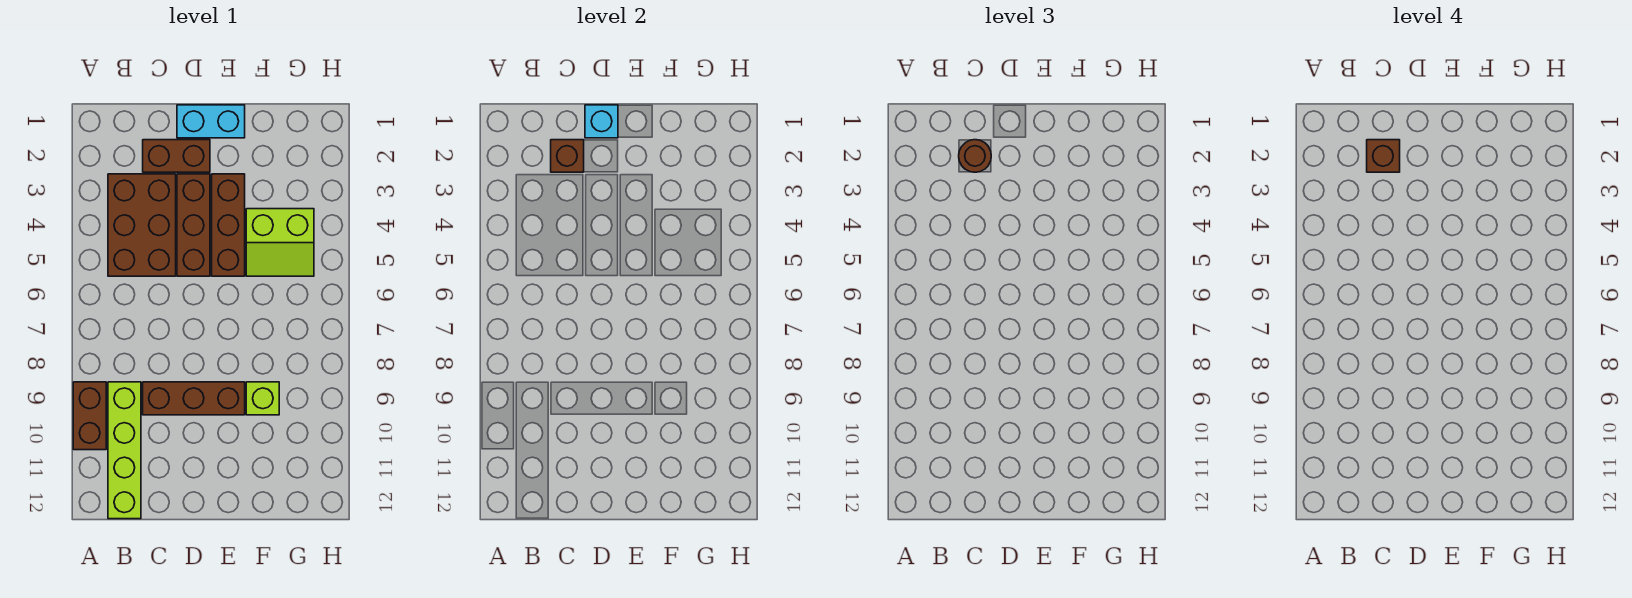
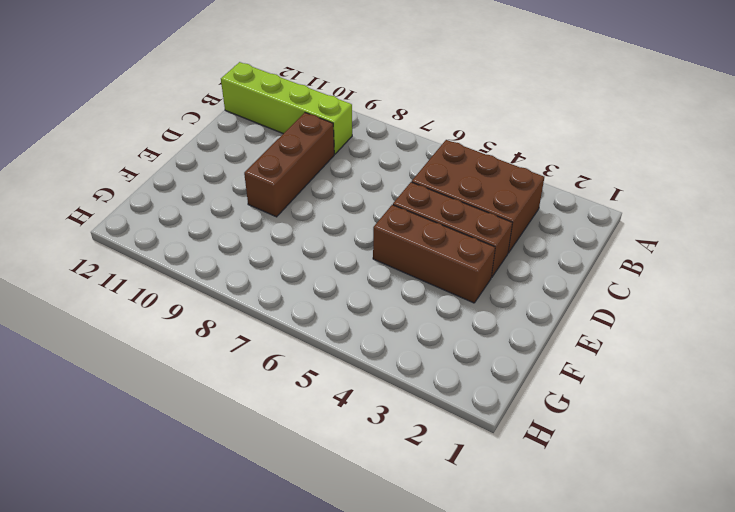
none -> brown 1x2 brick [73,382,106,450]
none -> brown 1x2 brick [143,140,210,172]
none -> cyan 1x2 brick [177,105,245,138]

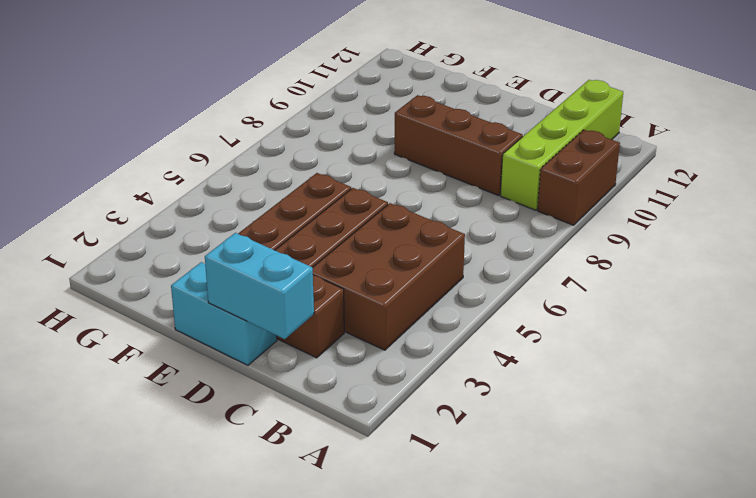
cyan 1x2 brick [205,233,314,339] -> cyan 1x1 brick [585,105,618,138]
none -> lime 2x2 slope [246,209,314,276]
none -> lime 1x1 brick [246,382,279,415]
none -> brown 1x1 brick [551,140,584,172]

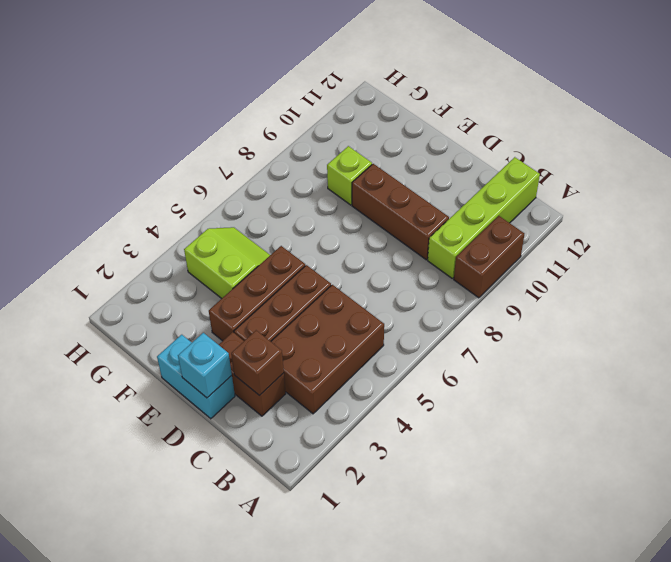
none -> brown 1x1 round brick [959,140,991,172]
none -> brown 1x1 brick [1367,140,1400,172]

